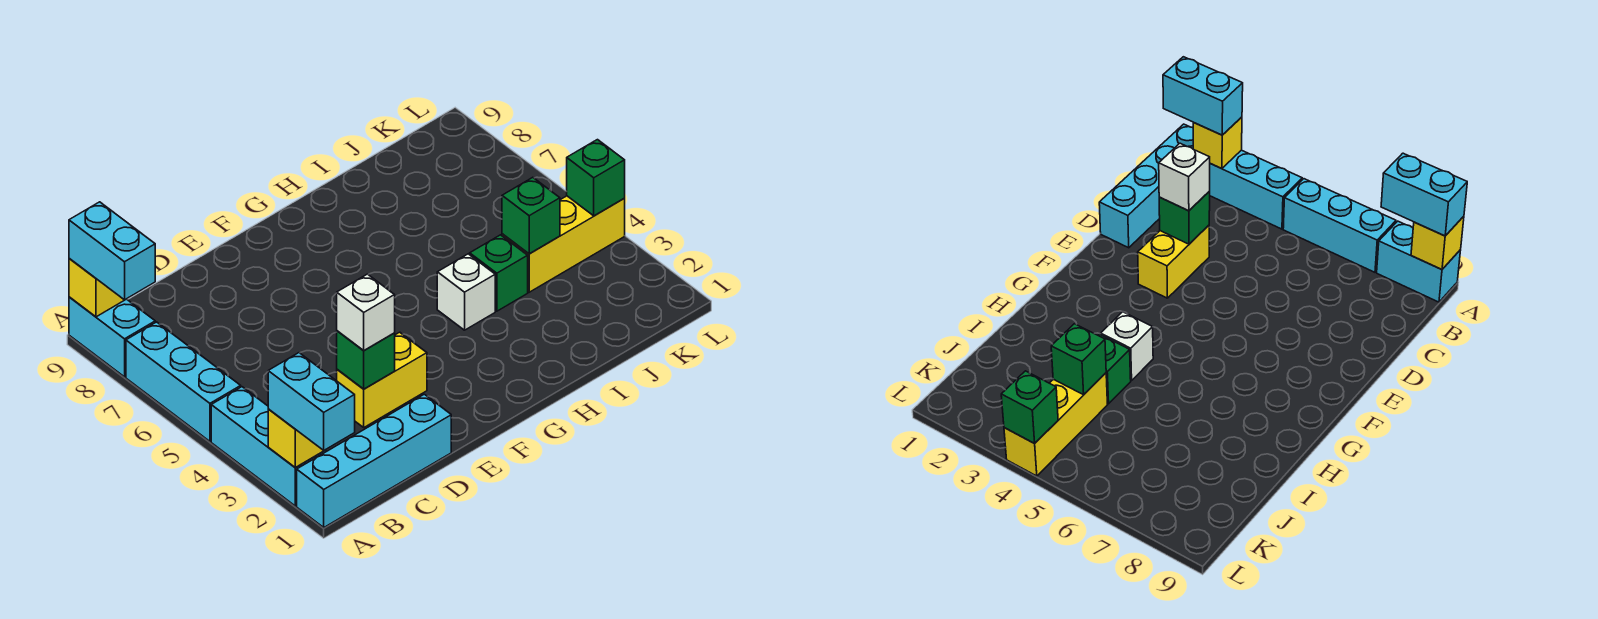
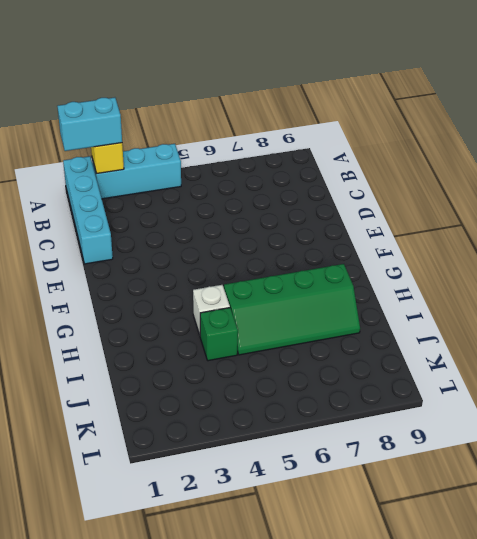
green 2x4 slope [224,264,360,355] -> none
none -> cyan 1x3 brick [126,322,241,441]
none -> cyan 1x2 brick [69,297,155,377]
none -> yellow 1x2 brick [337,332,427,427]

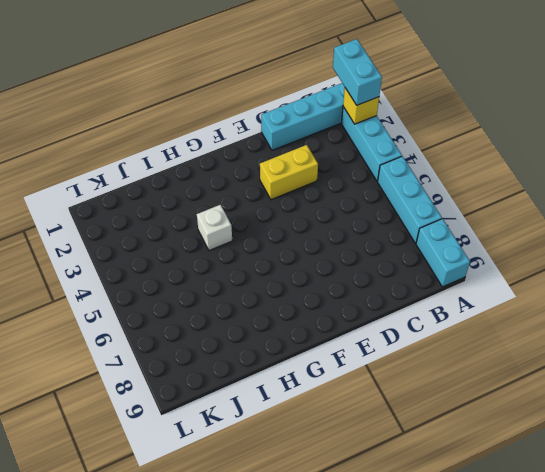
none -> green 1x1 brick [470,235,528,311]
none -> yellow 1x3 brick [502,196,625,292]
none -> yellow 1x1 brick [69,259,124,317]

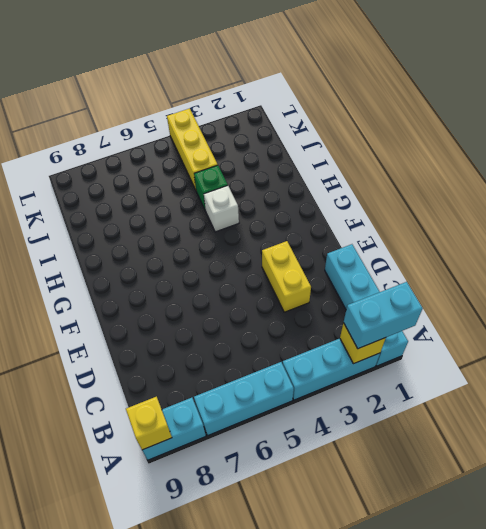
none -> green 1x1 brick [337,331,395,389]
none -> green 1x1 brick [502,177,560,254]
none -> green 1x1 brick [567,140,625,216]

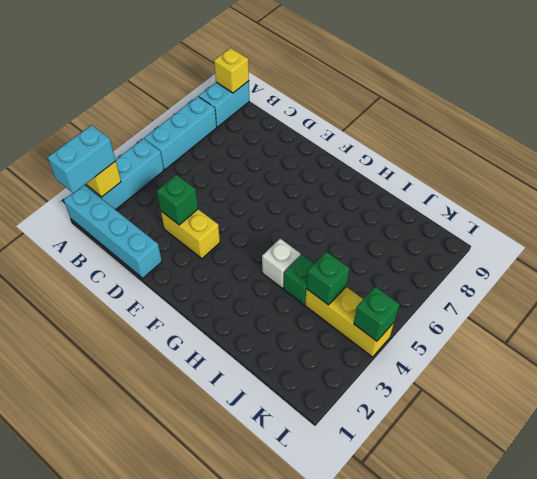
none -> cyan 1x2 brick [69,202,155,300]
none -> white 1x1 brick [337,274,395,351]

